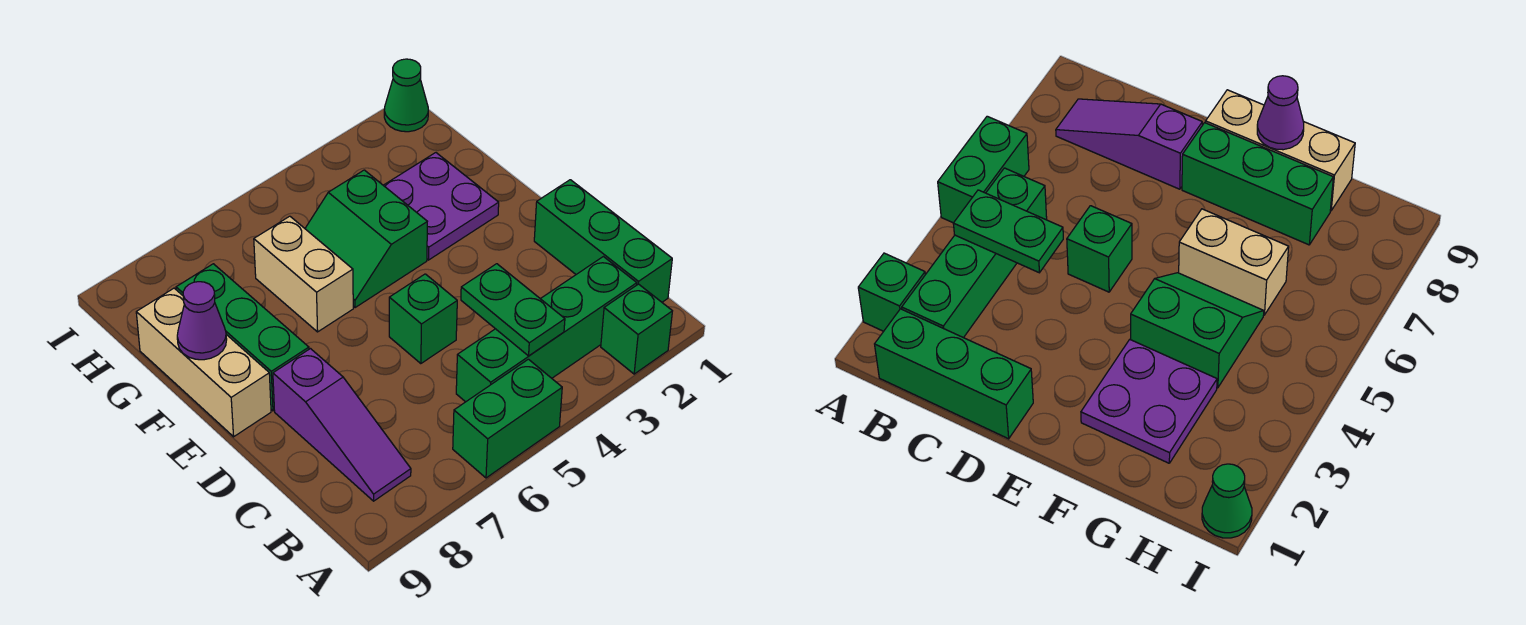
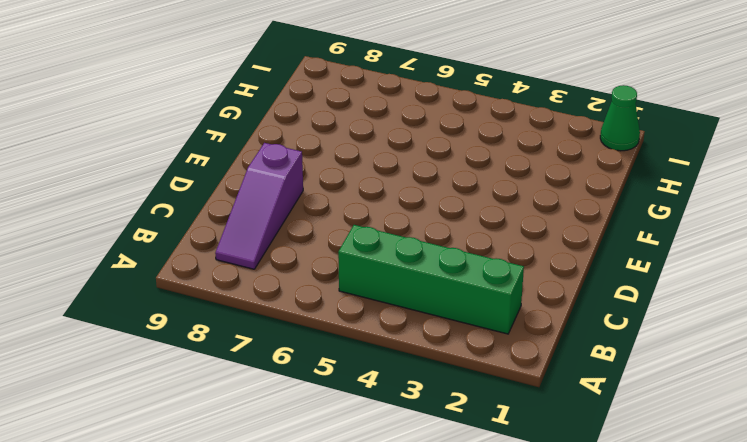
none -> green 1x1 brick [601,284,672,374]
none -> green 1x2 brick [453,359,562,478]
none -> green 1x3 brick [534,180,672,302]

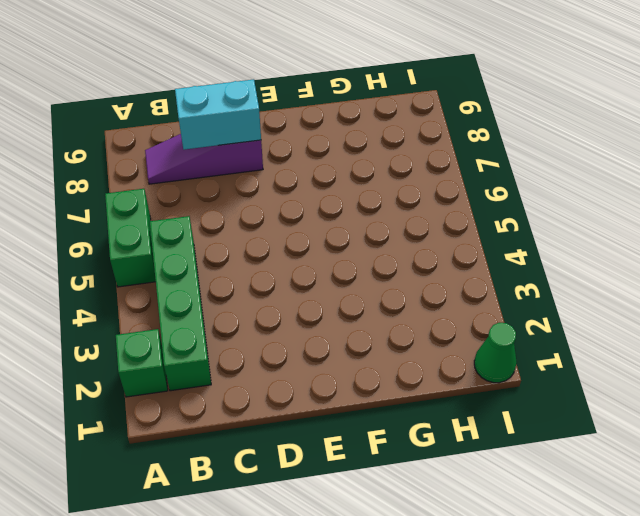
cyan 1x2 brick [175,79,261,150] -> none
none -> green 1x3 brick [534,180,672,302]
none -> green 1x1 brick [389,274,457,364]
none -> green 1x3 brick [176,264,309,411]

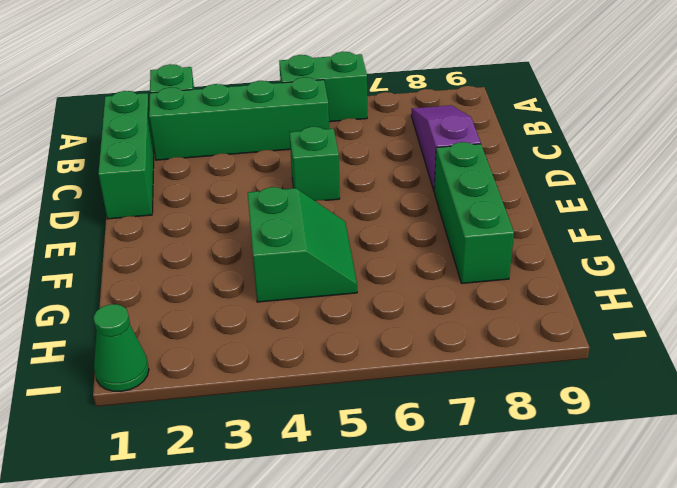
none -> tan 1x3 brick [136,288,271,437]
none -> purple 2x2 plate [383,153,499,260]
none -> tan 1x2 brick [254,216,353,332]

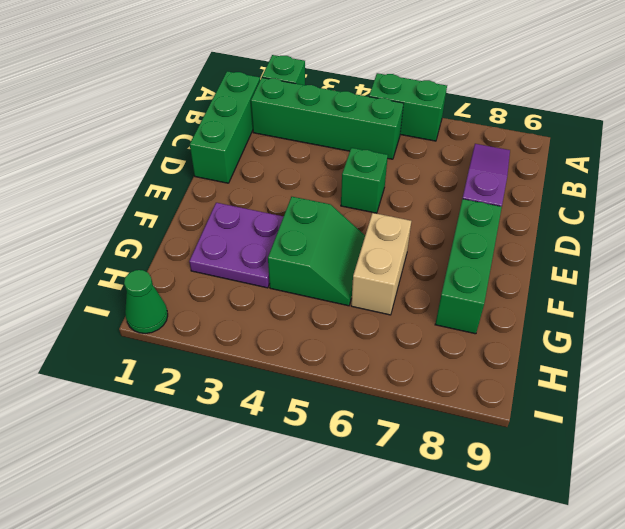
none -> tan 1x3 brick [136,288,271,437]
none -> green 1x2 plate [461,264,565,356]
none -> purple 1x1 cone [177,282,227,360]

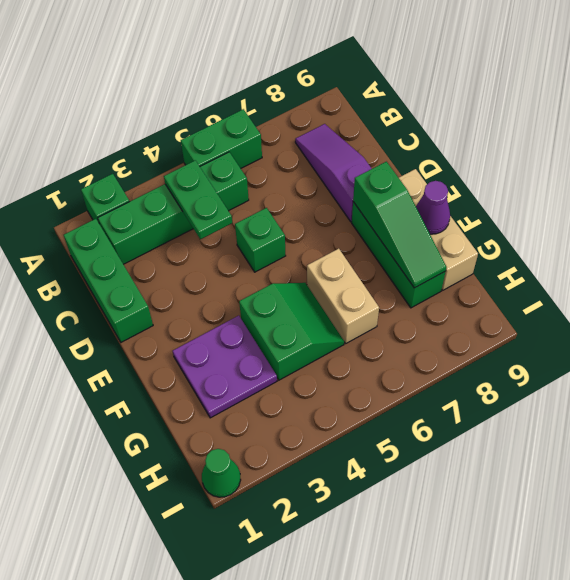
green 1x3 slope [353,162,447,288] -> none

